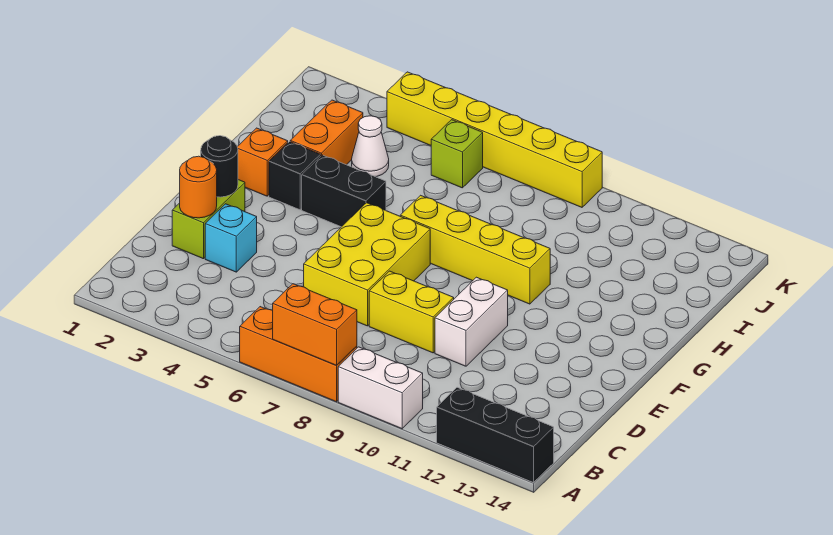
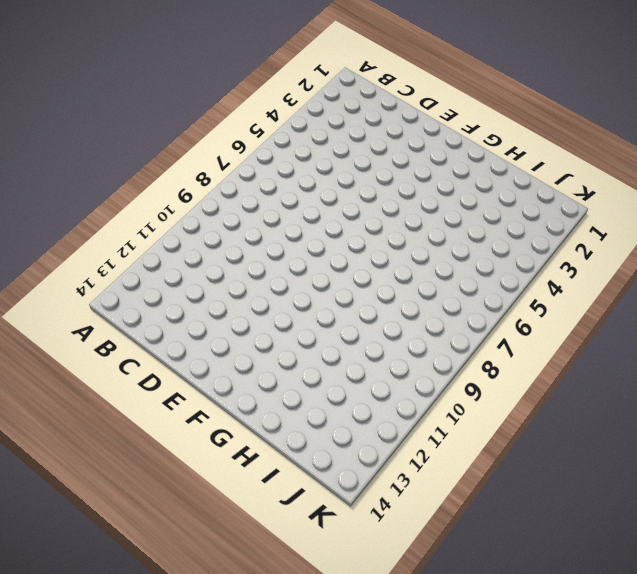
none -> orange 1x3 brick [240,307,357,402]
none -> white 1x2 brick [338,347,423,429]
none -> black 1x3 brick [437,387,554,483]

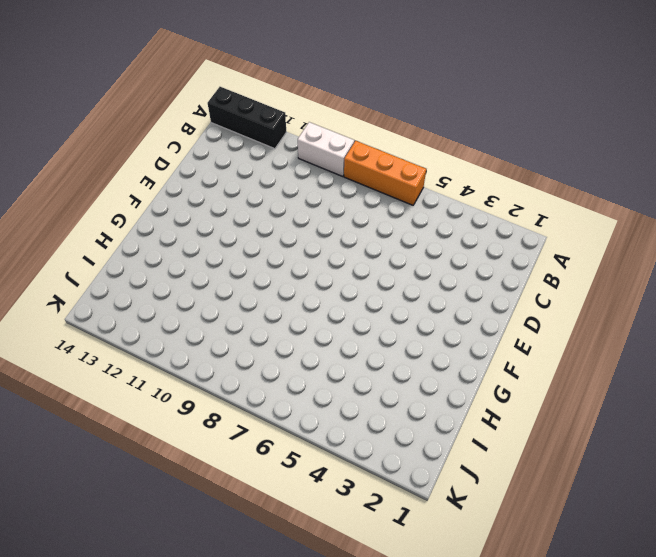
none -> lime 1x2 brick [172,180,245,259]
none -> cyan 1x1 brick [205,204,257,272]
none -> yellow 2x3 brick [304,203,430,326]

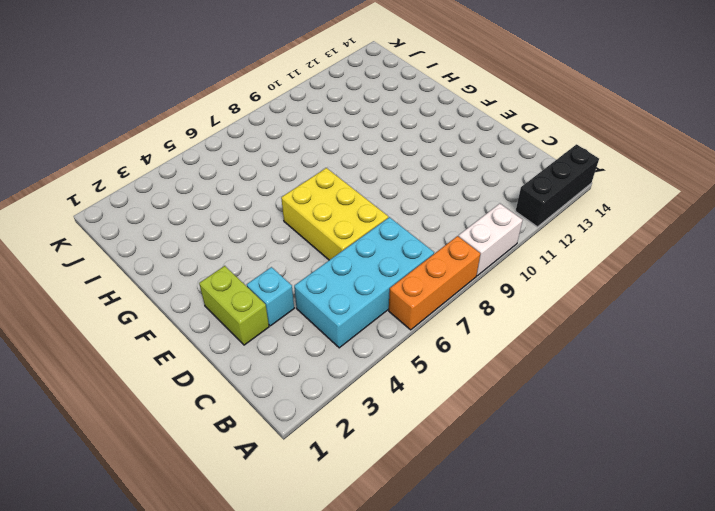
cyan 2x4 brick [294,217,434,348] -> none
none -> yellow 1x2 brick [369,271,454,353]
none -> white 1x2 brick [435,277,508,366]
none -> orange 1x1 brick [237,128,288,196]

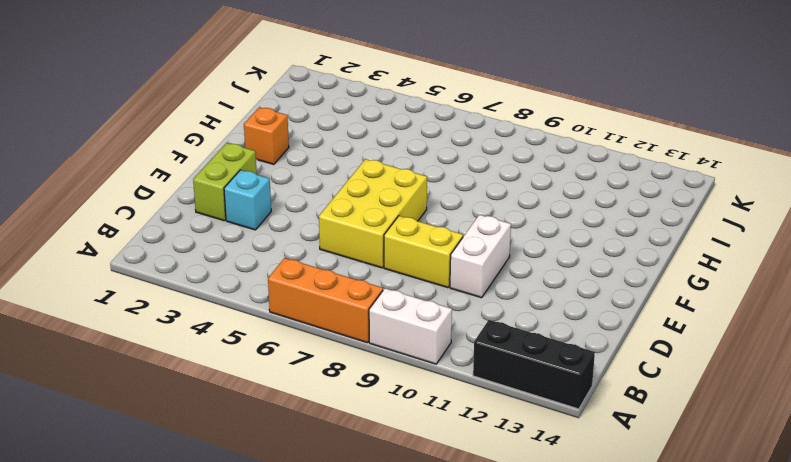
none -> black 1x1 brick [269,142,321,210]
none -> black 1x2 brick [302,155,386,227]
none -> yellow 1x4 brick [400,195,550,304]

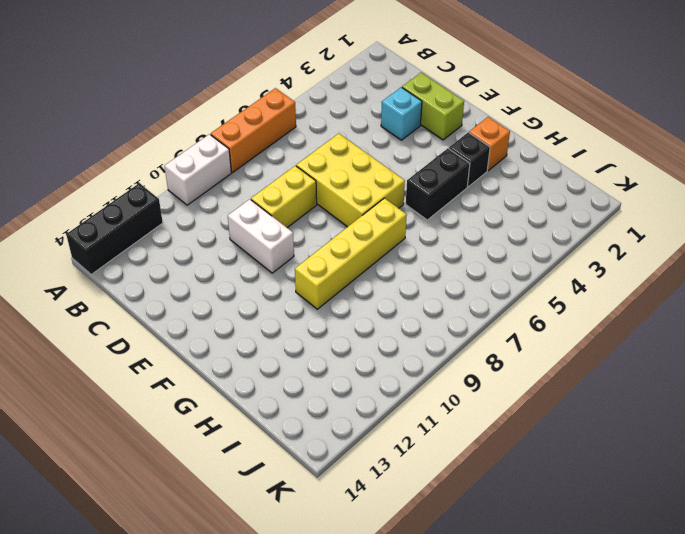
none -> orange 1x2 brick [290,100,363,165]
none -> white 1x1 cone [352,116,389,177]
none -> lime 1x1 brick [431,120,483,188]

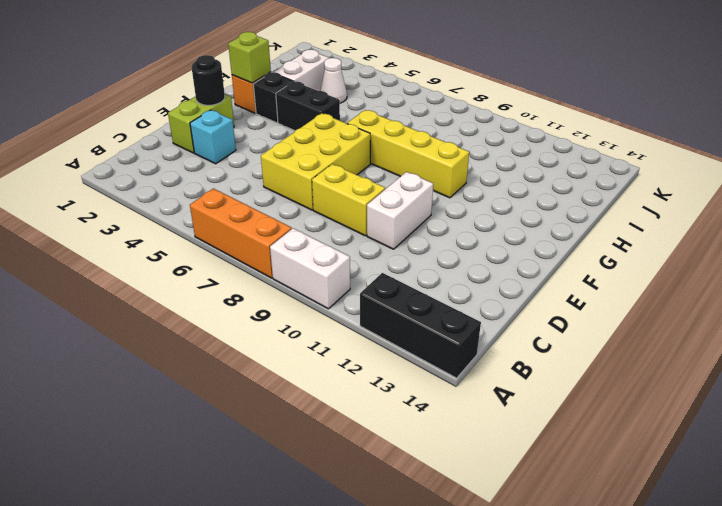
lime 1x1 brick [228,32,271,83] -> lime 1x1 brick moved to [431,120,483,188]
white 1x2 brick [274,50,329,91] -> orange 1x2 brick [290,100,363,165]
none -> yellow 1x6 brick [387,72,602,207]
none -> orange 1x2 brick [273,284,357,366]
none -> orange 1x1 round brick [180,156,217,218]

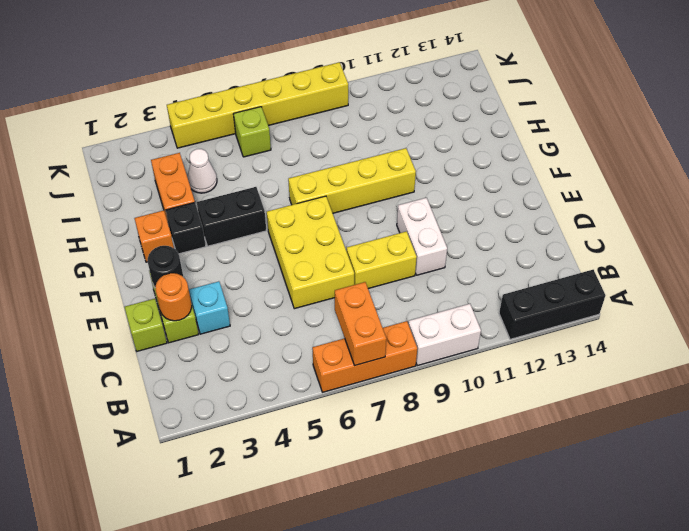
orange 1x2 brick [335,282,386,366] -> orange 1x2 brick turned to [273,284,357,366]
lime 1x1 brick [124,299,167,351] -> none

